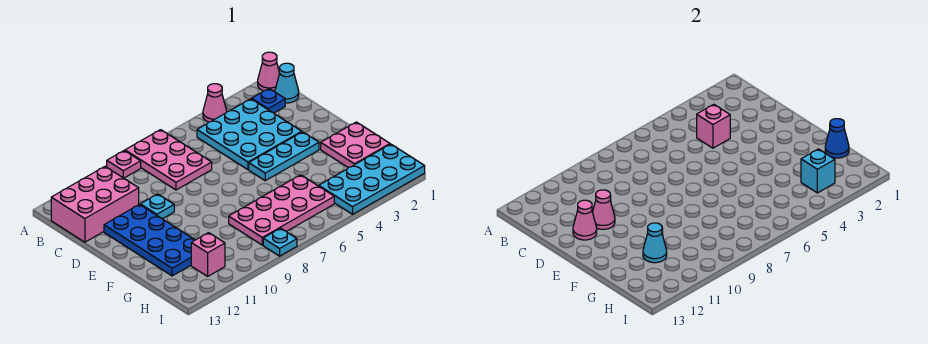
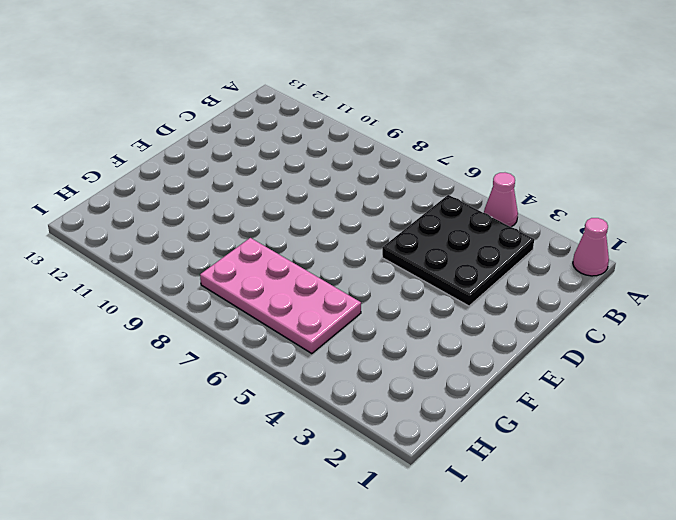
black 3x3 plate [382,195,534,306] -> cyan 3x3 plate [197,99,302,170]
none -> pink 2x3 plate [125,130,212,190]
none -> pink 1x1 plate [107,151,141,178]
none -> cyan 1x1 cone [275,63,299,103]

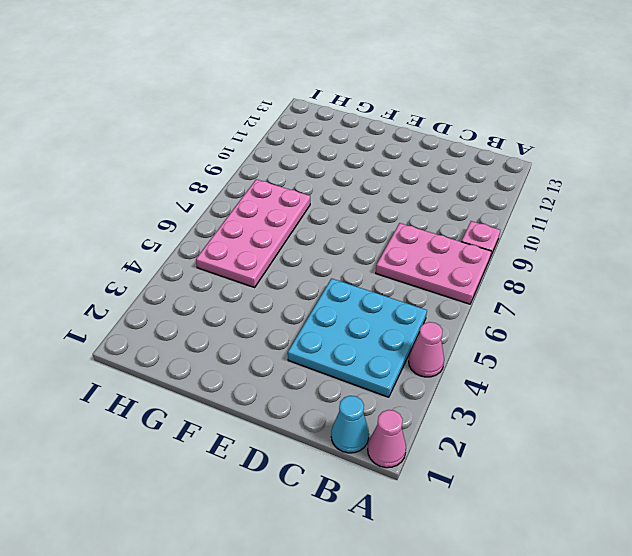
none -> blue 1x1 plate [252,89,285,113]
none -> pink 2x3 brick [51,167,139,242]
none -> cyan 1x1 plate [140,194,174,219]

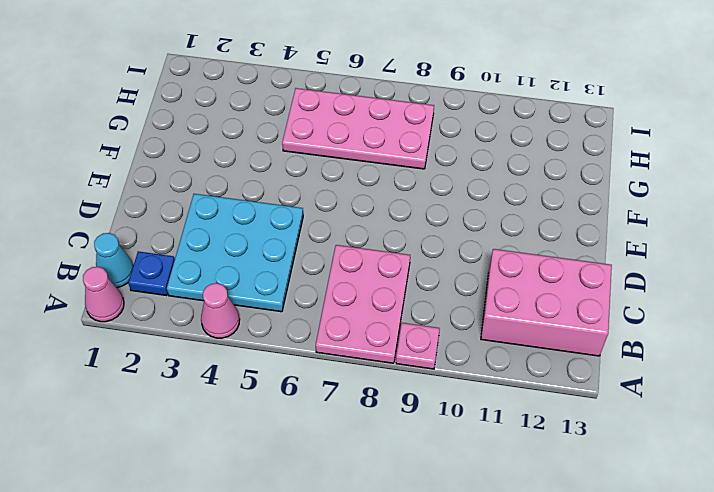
none -> cyan 1x1 plate [140,194,174,219]
none -> blue 2x4 plate [104,205,195,276]
none -> cyan 1x3 plate [249,132,319,181]

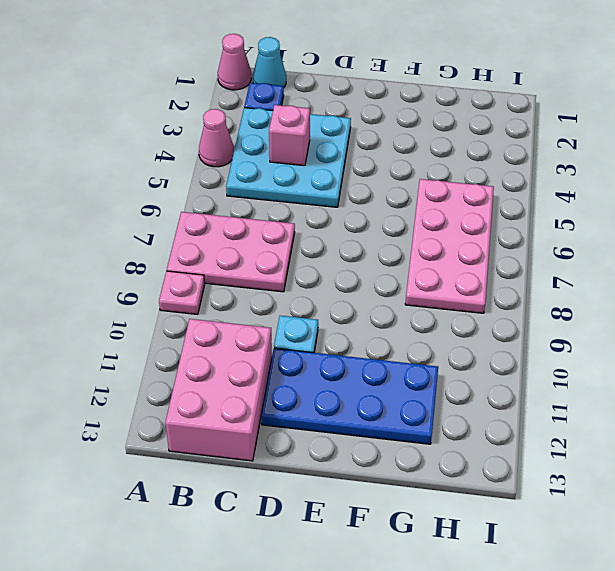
none -> cyan 1x3 plate [249,132,319,181]
none -> pink 2x2 plate [321,122,390,168]
none -> cyan 2x4 plate [319,144,425,214]

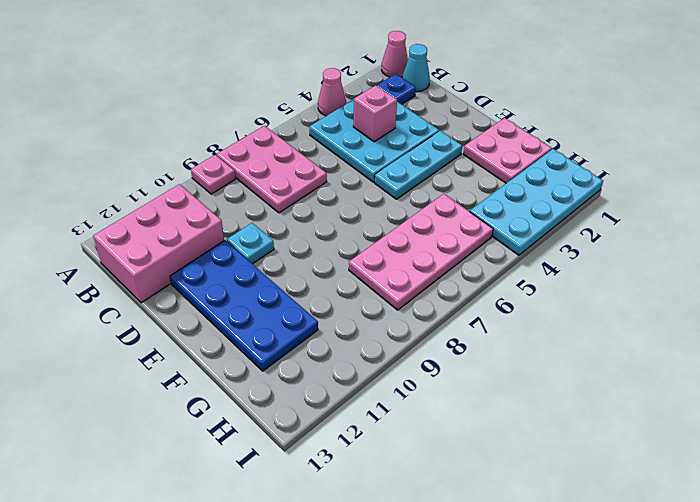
none -> pink 1x1 brick [191,233,225,276]
none -> cyan 1x1 plate [263,228,297,256]
none -> pink 1x1 cone [593,190,615,229]

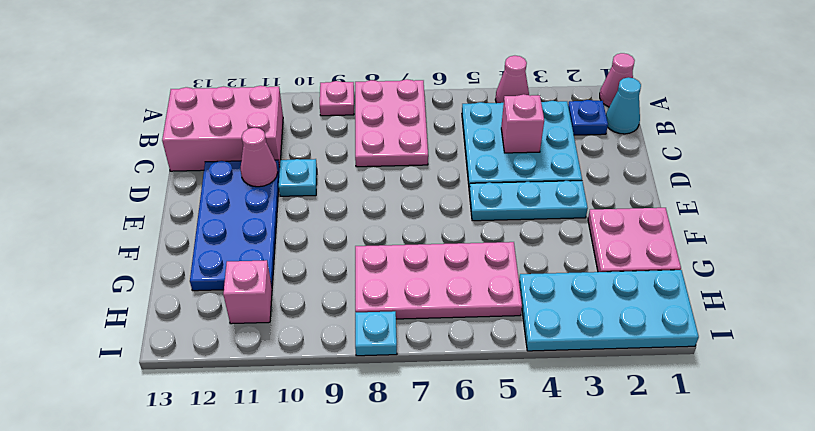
none -> pink 1x1 cone [573,200,597,240]
none -> blue 1x1 cone [825,119,849,158]
none -> cyan 1x1 cone [643,223,667,263]

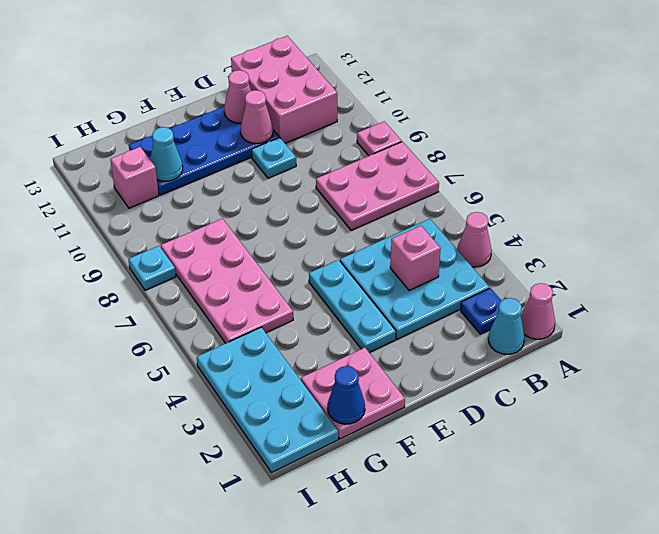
none -> cyan 1x1 brick [801,149,835,193]

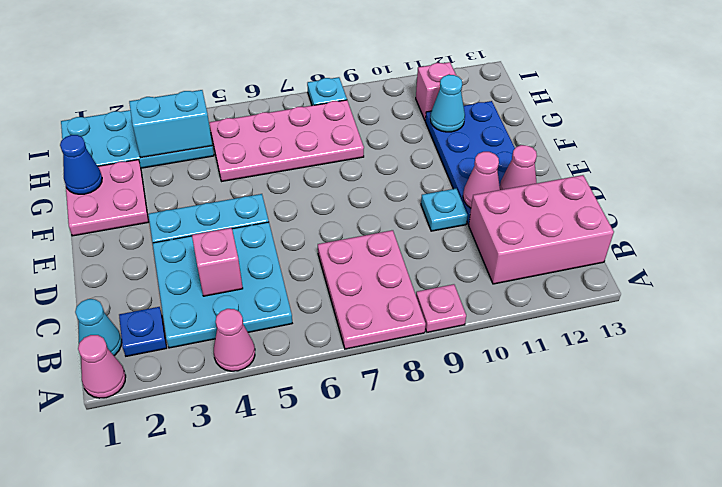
cyan 1x2 brick [129,90,212,158] -> cyan 1x1 brick [801,149,835,193]

